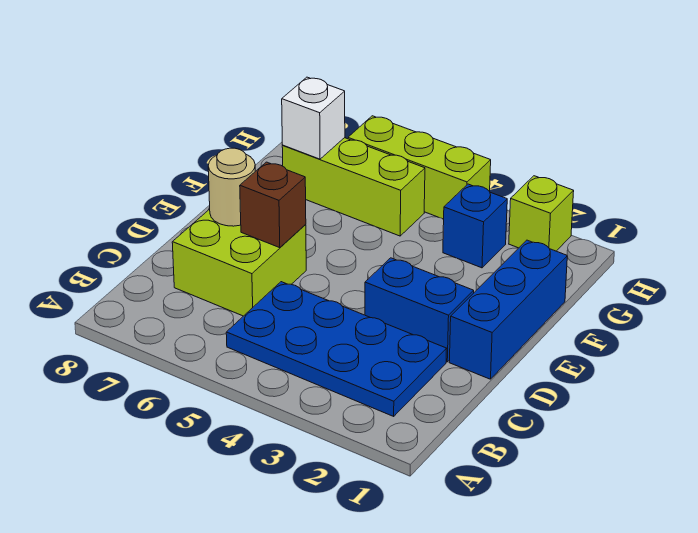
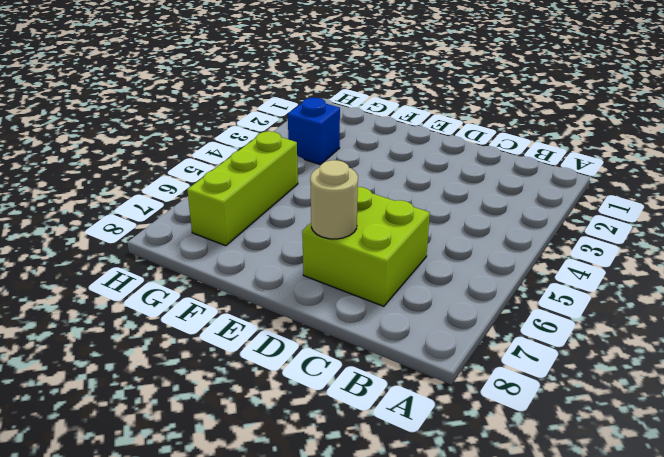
none -> blue 2x4 plate [226,282,447,416]
none -> blue 1x3 brick [449,240,567,379]

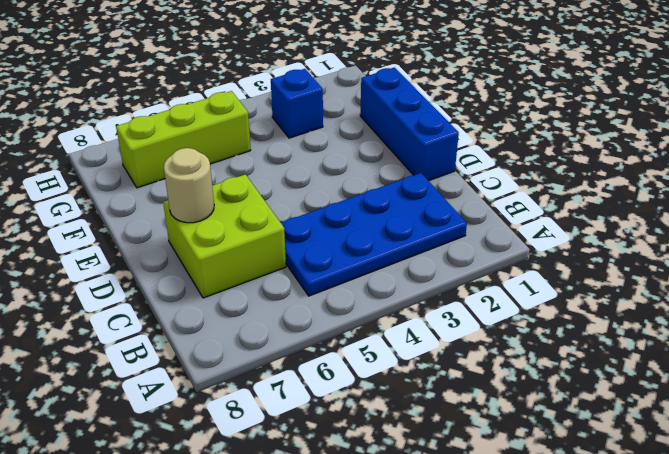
none -> blue 1x2 brick [365,258,474,362]
none -> lime 1x1 brick [509,176,574,251]

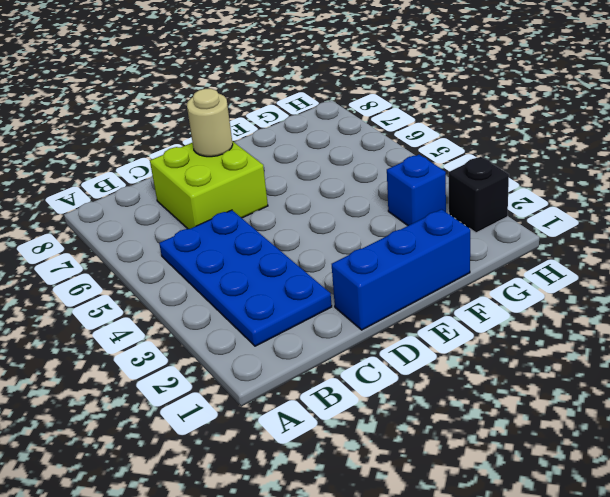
black 1x1 brick [449,157,509,233] -> lime 1x1 brick [509,176,574,251]
none -> blue 1x2 brick [365,258,474,362]
none -> lime 1x3 brick [282,138,425,236]

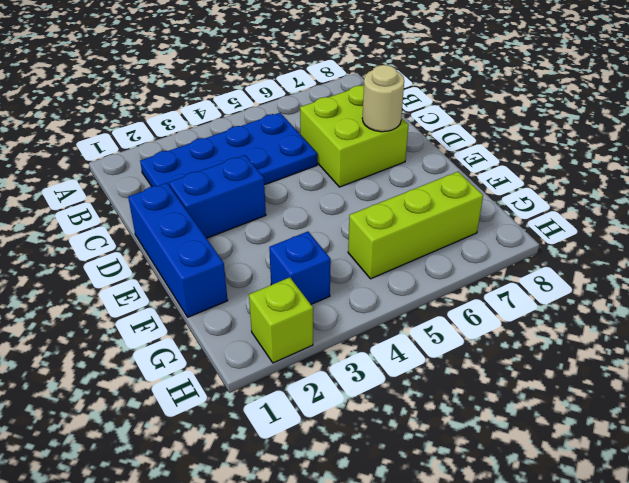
none -> lime 1x3 brick [348,116,491,219]
none -> brown 1x1 brick [240,162,306,248]

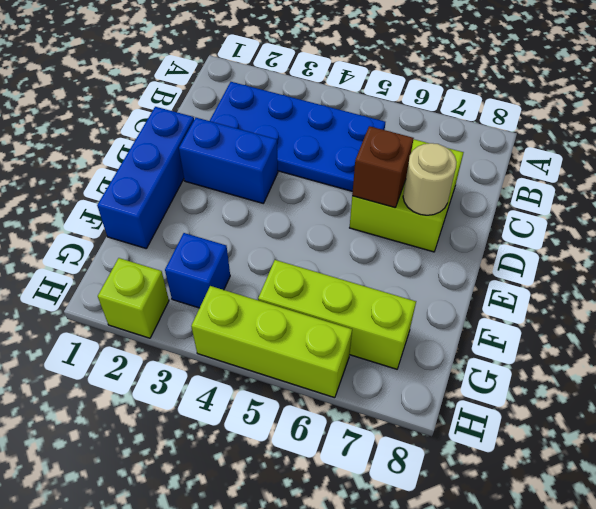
none -> white 1x1 brick [282,77,345,159]

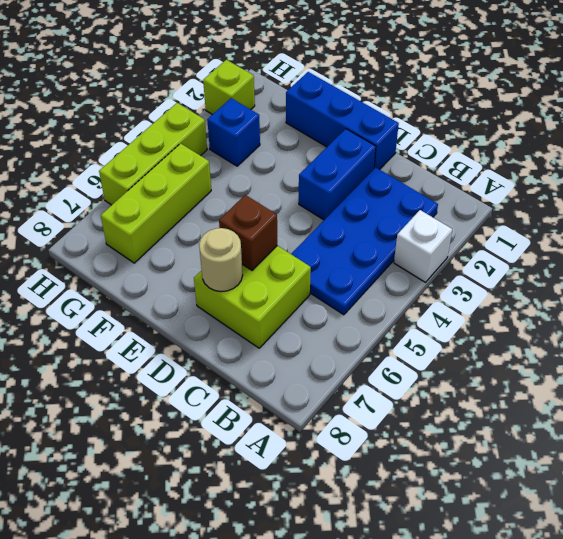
white 1x1 brick [394,210,452,282] -> white 1x1 brick moved to [282,77,345,159]

